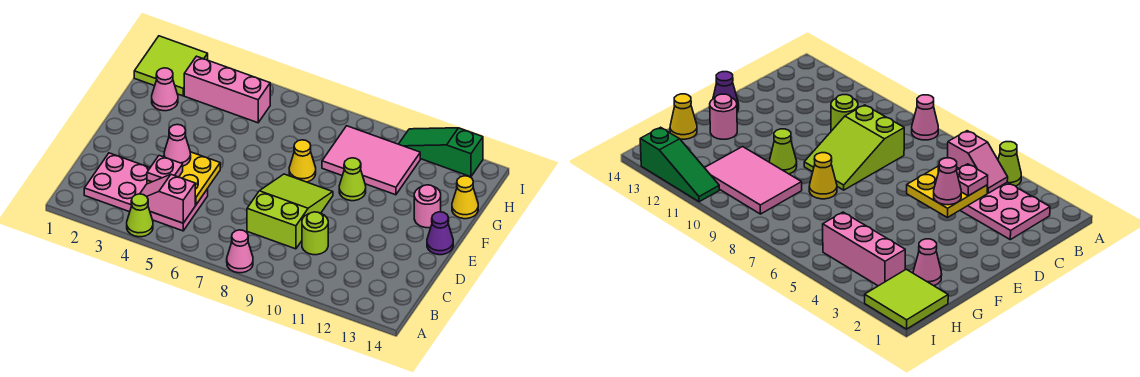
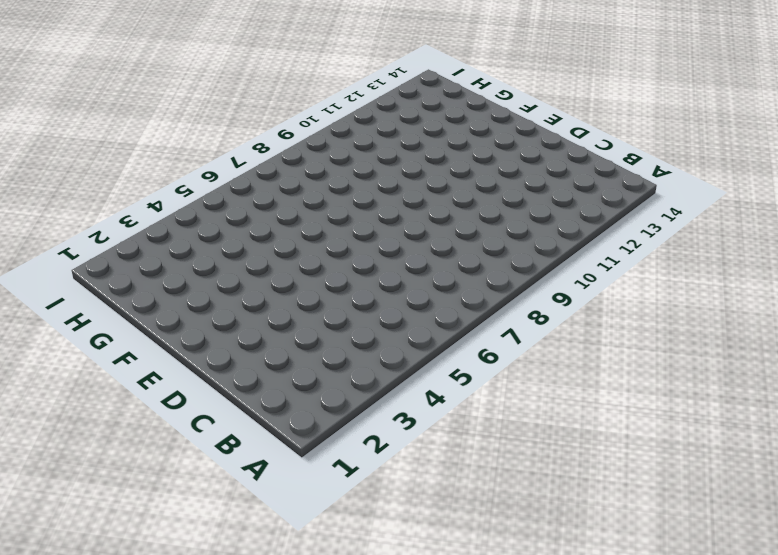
none -> lime 1x1 cone [127,194,153,237]
none -> pink 1x1 cone [227,230,253,273]
none -> pink 2x4 plate [84,153,208,231]

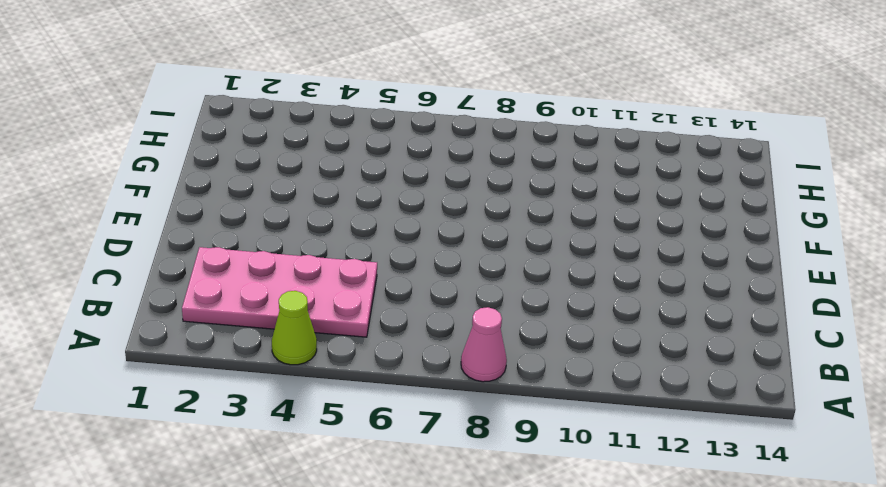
none -> lime 2x3 slope [247,174,333,249]
none -> lime 1x1 round brick [302,212,328,255]
none -> purple 1x1 cone [427,212,453,255]

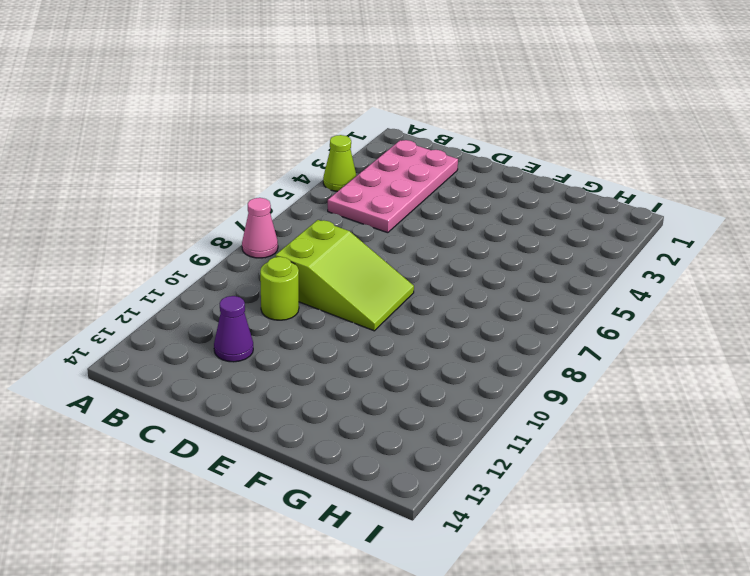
purple 1x1 cone [214,296,253,362] -> purple 1x1 cone moved to [427,212,453,255]
none -> yellow 1x1 cone [289,140,316,182]
none -> lime 1x1 cone [339,158,366,201]
none -> pink 1x1 round brick [414,185,441,228]

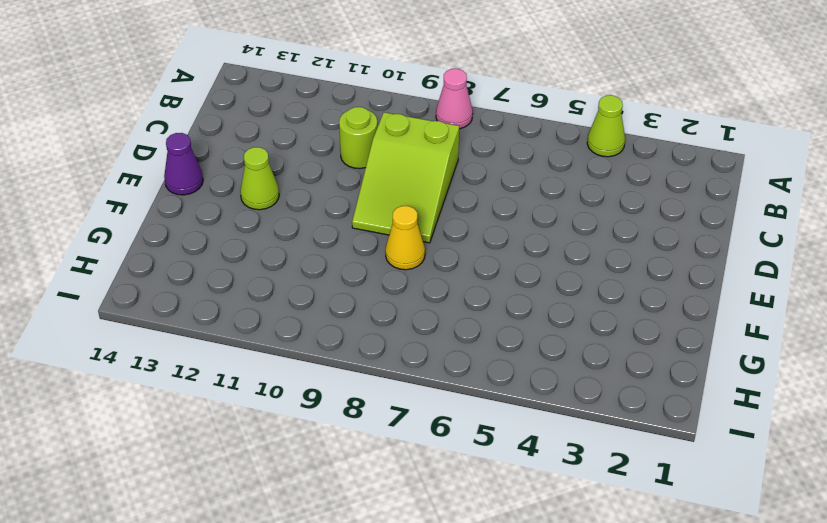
lime 1x1 cone [240,147,279,210] -> lime 1x1 cone moved to [339,158,366,201]
none -> pink 2x4 plate [84,153,208,231]
none -> pink 1x1 round brick [414,185,441,228]
none -> pink 1x1 cone [152,68,178,111]

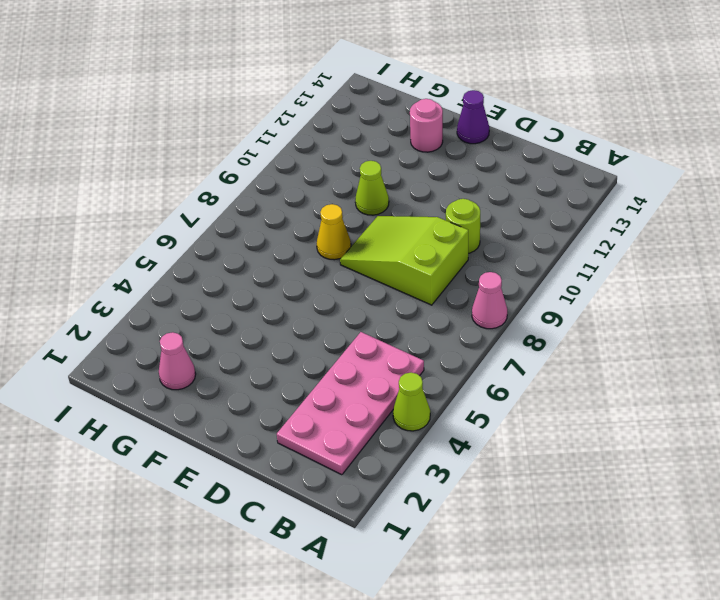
none -> pink 2x3 tile [322,126,420,195]
none -> yellow 1x1 cone [452,176,478,219]
none -> lime 2x2 tile [134,36,208,96]

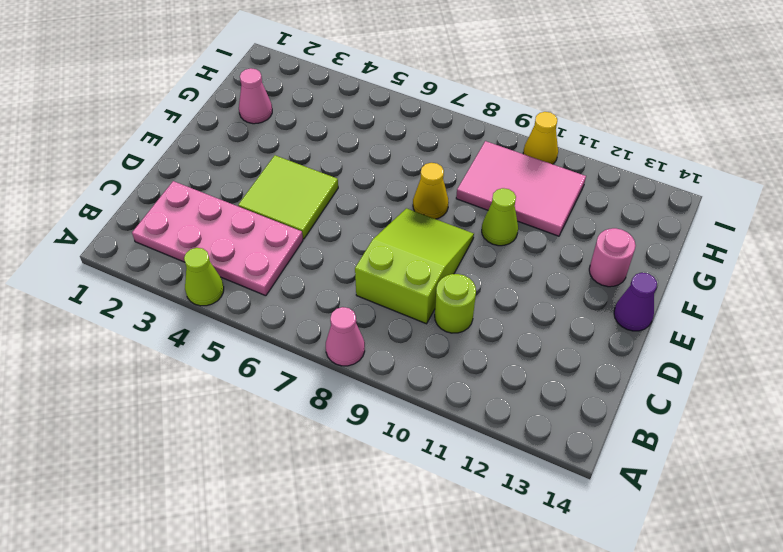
lime 2x2 tile [238,155,338,239] -> lime 2x2 tile moved to [134,36,208,96]
yellow 1x1 cone [523,112,558,164] -> yellow 1x1 cone moved to [452,176,478,219]
none -> pink 1x3 brick [184,56,270,123]
none -> green 1x3 slope [399,128,483,177]
none -> pink 1x2 slope [140,175,195,223]

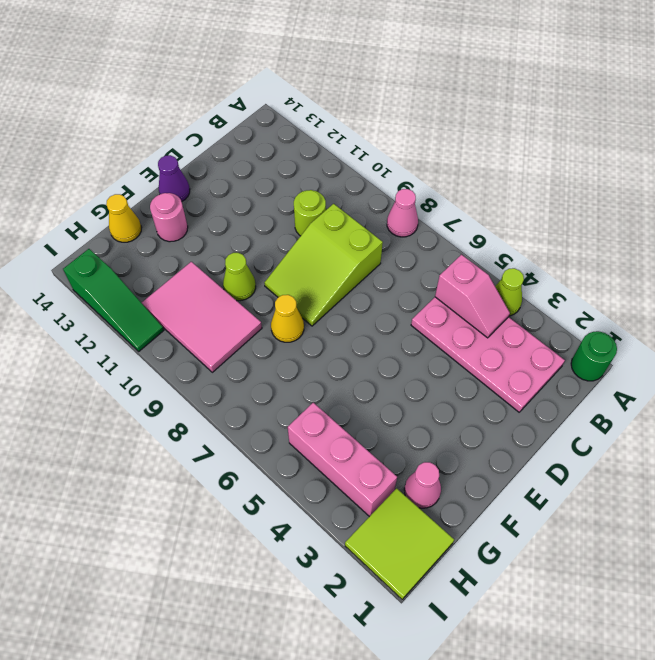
green 1x1 round brick [571,331,617,381] -> none
none -> yellow 2x2 plate [147,152,220,205]
none -> pink 1x1 plate [147,156,183,182]
none -> pink 1x1 cone [164,125,191,166]

